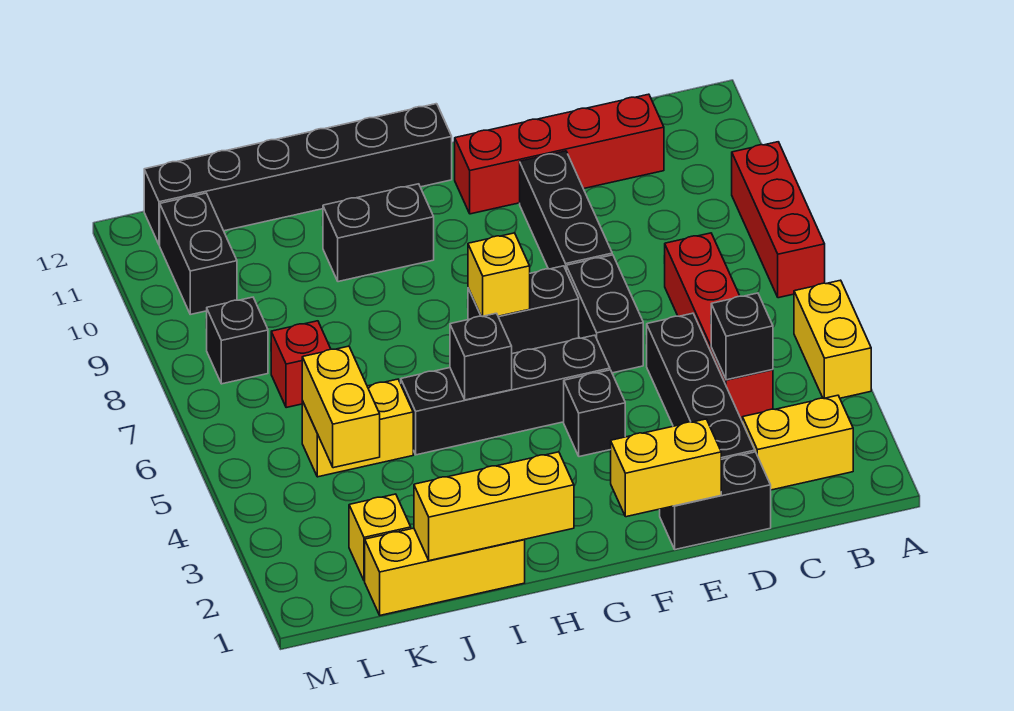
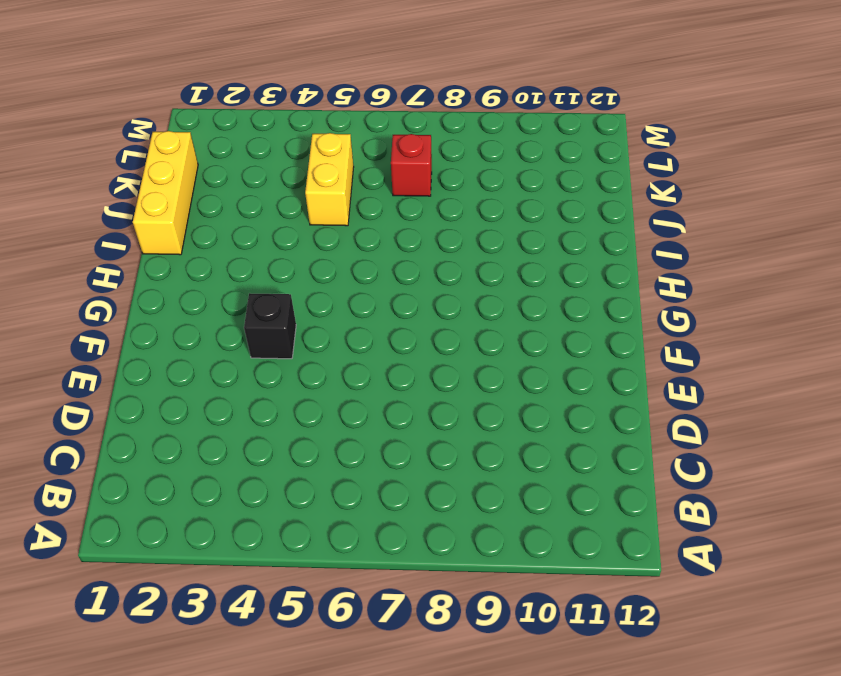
none -> yellow 1x2 brick [794,280,871,398]
none -> red 1x3 brick [732,142,825,298]
none -> yellow 1x2 brick [742,395,853,490]

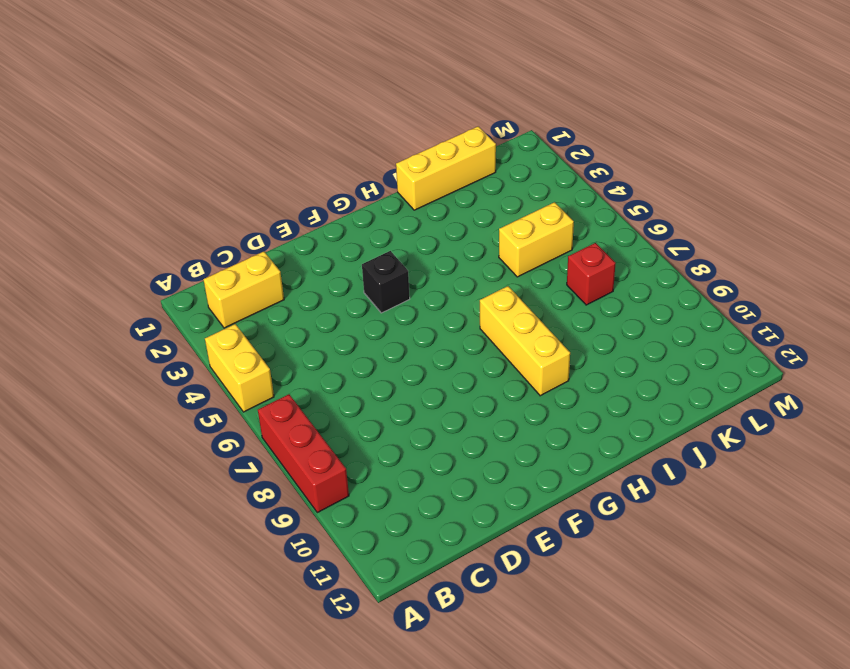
yellow 1x3 brick [480,286,570,396] -> yellow 1x3 brick turned to [414,452,574,561]
none -> red 1x4 brick [664,233,773,420]
none -> red 1x4 brick [455,94,664,214]
none -> black 1x2 brick [660,452,771,550]

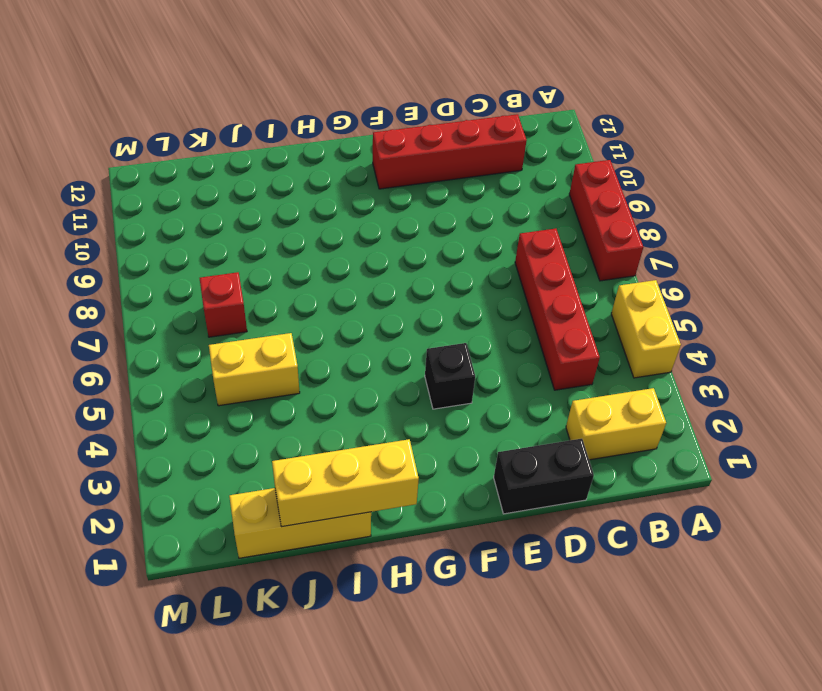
none -> black 1x4 brick [646,313,755,460]
none -> black 1x2 brick [566,255,643,373]
none -> black 1x3 brick [520,151,612,269]

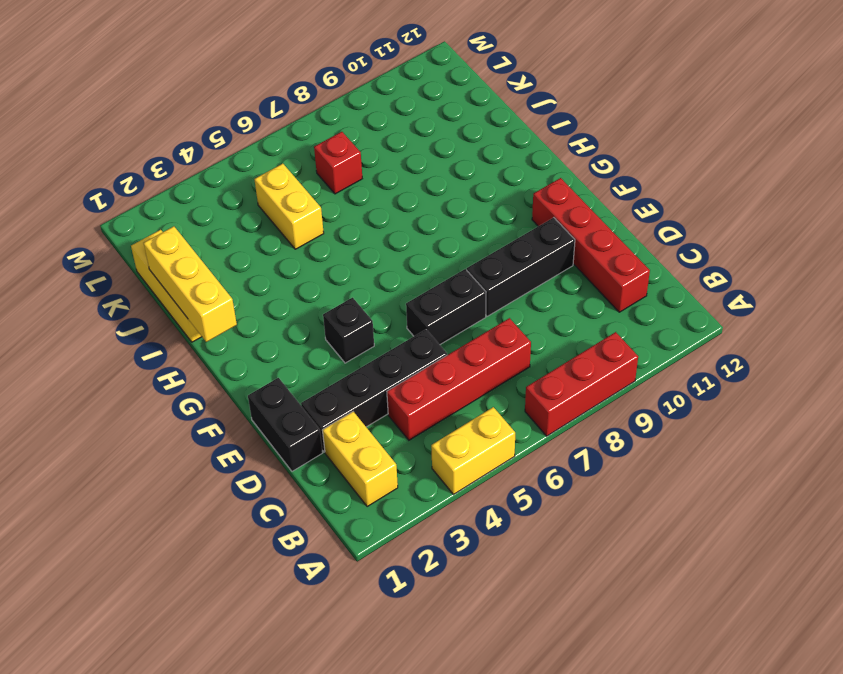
none -> black 1x4 brick [401,335,610,455]
none -> black 1x2 brick [468,266,579,354]
none -> black 1x6 brick [144,104,452,245]

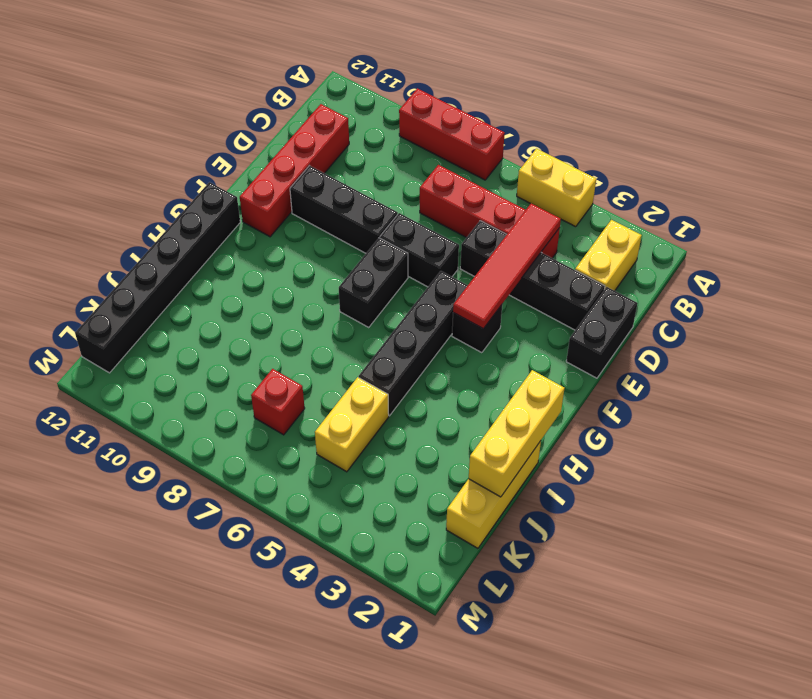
red 1x4 tile [453,204,561,329] -> black 1x1 brick [711,293,773,380]
none -> black 1x2 brick [323,184,434,282]
none -> yellow 1x1 brick [349,494,411,581]
none -> black 1x1 brick [207,297,268,384]

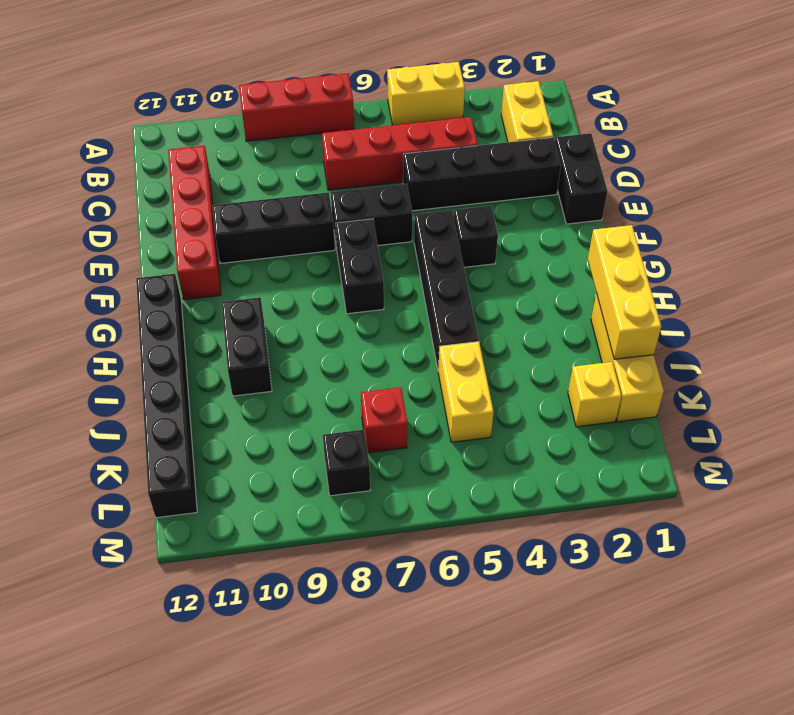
none -> black 1x2 brick [160,193,237,314]
none -> black 1x1 brick [711,293,773,380]
none -> yellow 1x2 brick [611,419,721,517]

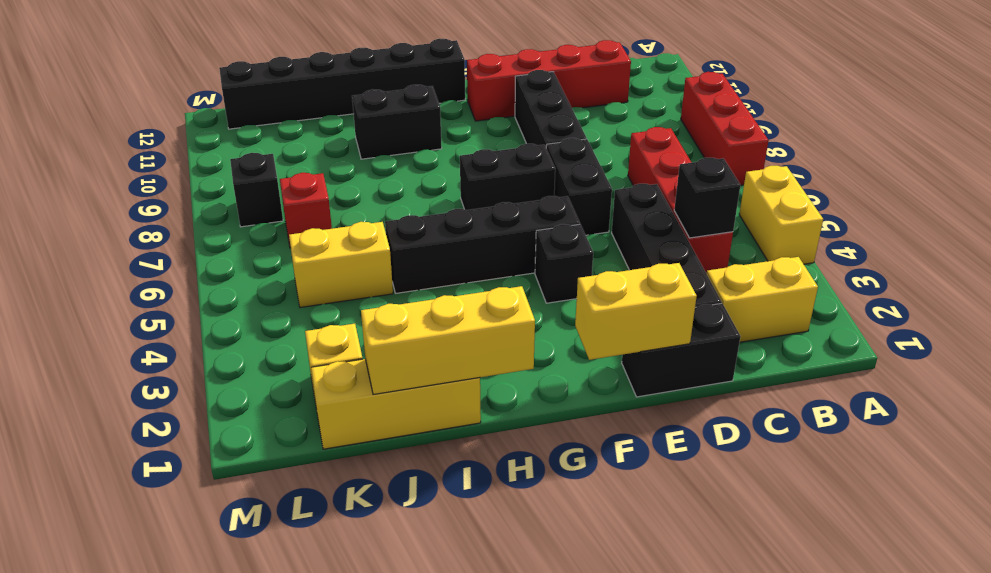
none -> black 1x2 brick [160,193,237,314]
none -> yellow 1x1 brick [468,233,530,317]
none -> black 1x1 brick [450,313,512,400]

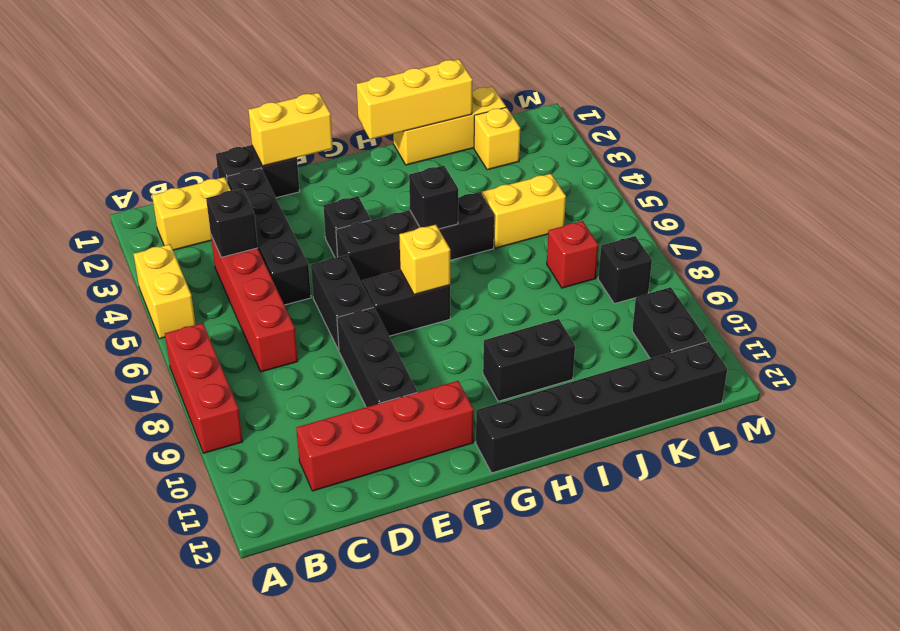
none -> yellow 1x2 brick [302,346,380,468]

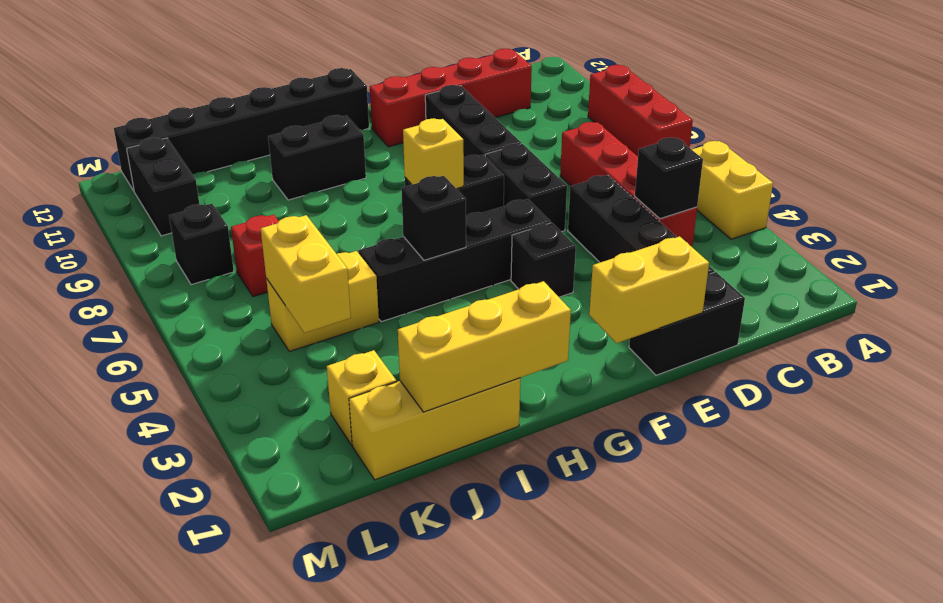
none -> yellow 1x2 brick [742,395,853,490]

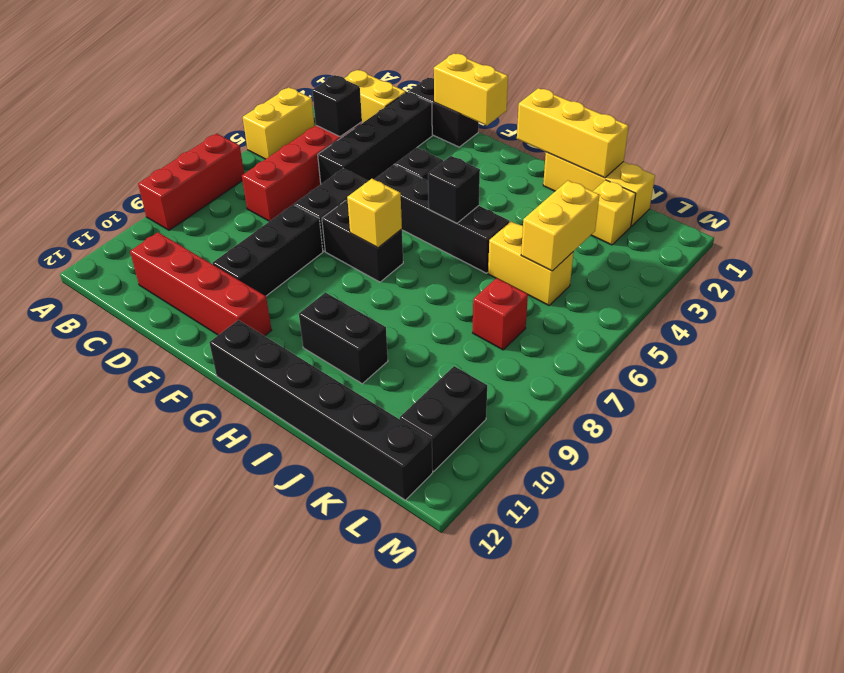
none -> black 1x1 brick [207,297,268,384]

